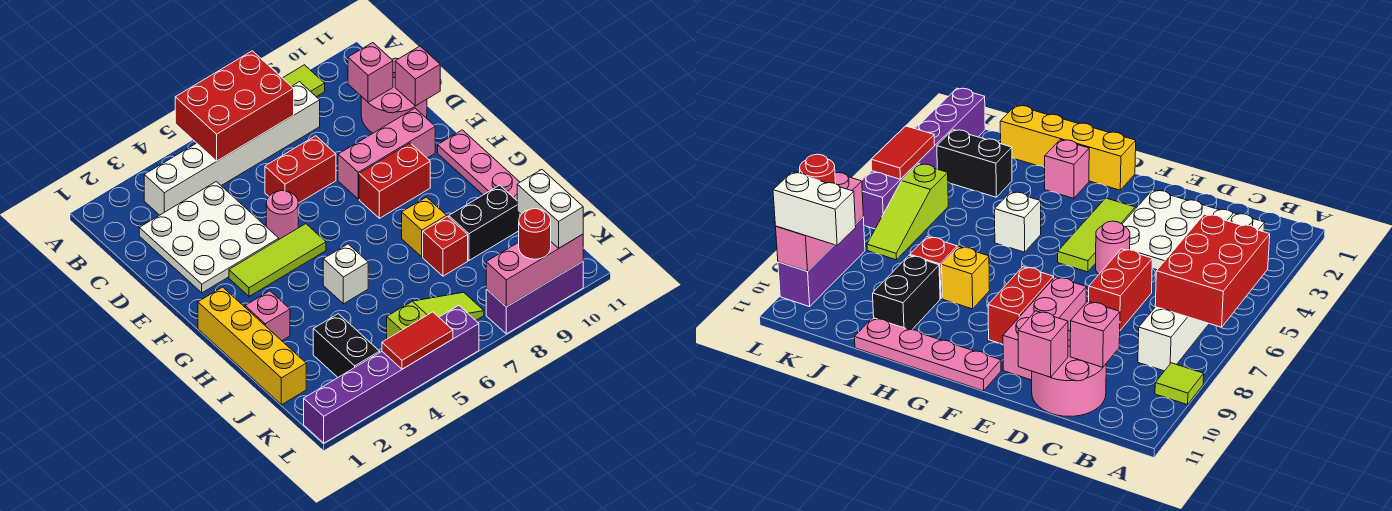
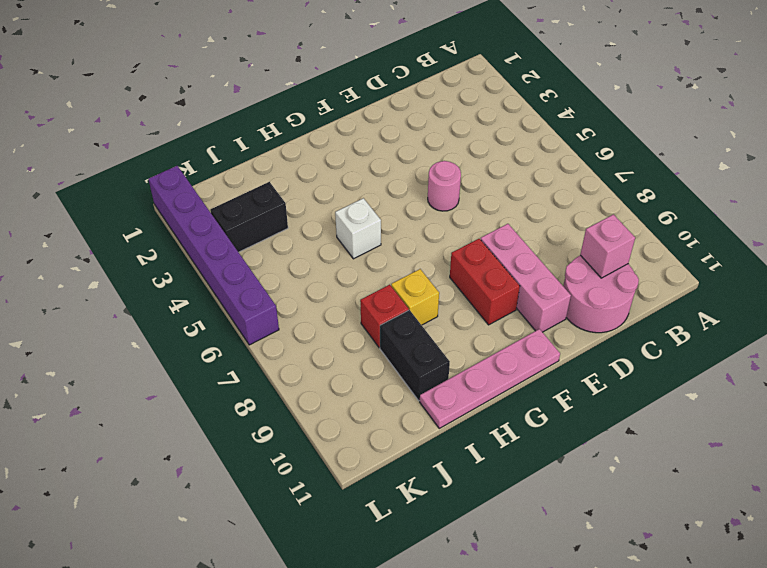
none -> lime 1x1 tile [283,65,325,97]
none -> white 1x6 brick [144,82,320,215]
none -> white 3x3 plate [139,181,279,293]

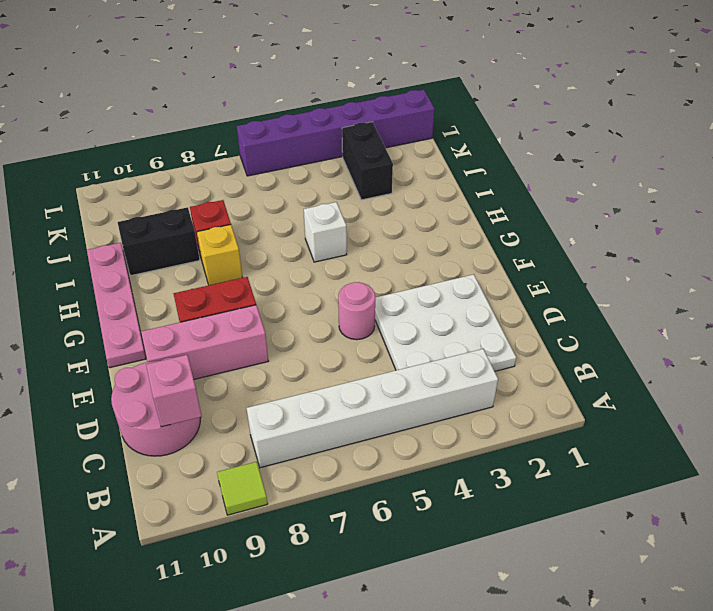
none -> red 1x2 brick [265,136,336,203]
none -> lime 1x3 tile [229,224,326,296]
none -> yellow 1x4 brick [198,287,306,405]

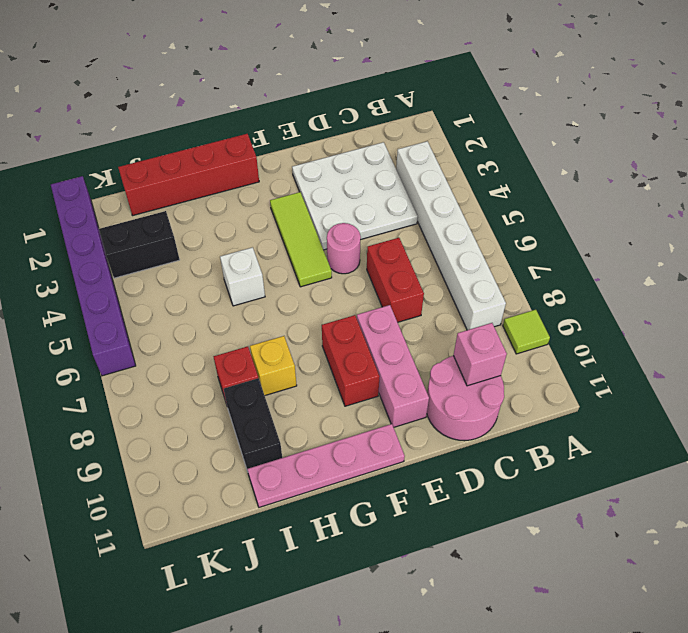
red 1x4 brick [118,134,259,216] -> yellow 1x4 brick [198,287,306,405]
none -> pink 1x1 brick [245,291,290,341]
none -> lime 1x3 slope [387,292,484,339]
none -> purple 1x3 brick [486,262,583,334]

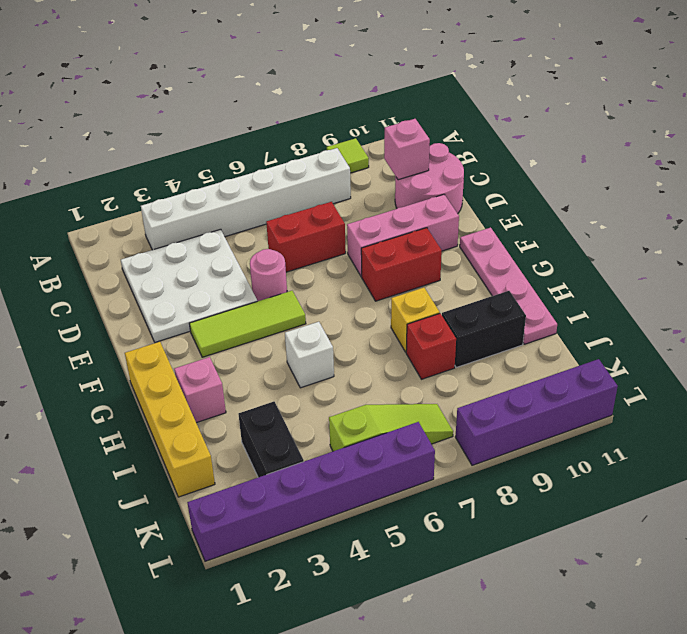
purple 1x4 brick [456,359,618,465] -> purple 1x3 brick [486,262,583,334]
none -> red 2x3 brick [175,51,294,161]
none -> pink 1x1 brick [395,46,440,106]
none -> red 1x2 tile [382,312,453,369]

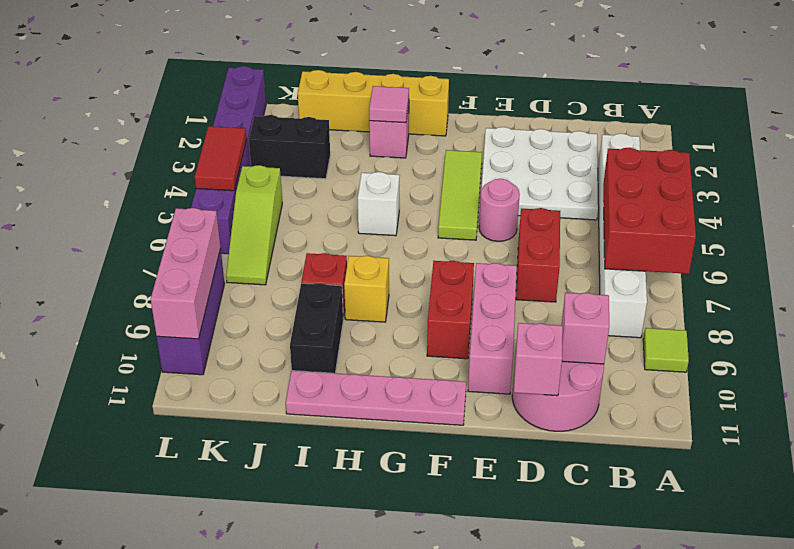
pink 1x1 tile [369,86,409,123] -> none
none -> white 1x2 brick [517,170,583,248]
none -> red 1x1 round brick [519,209,551,259]

